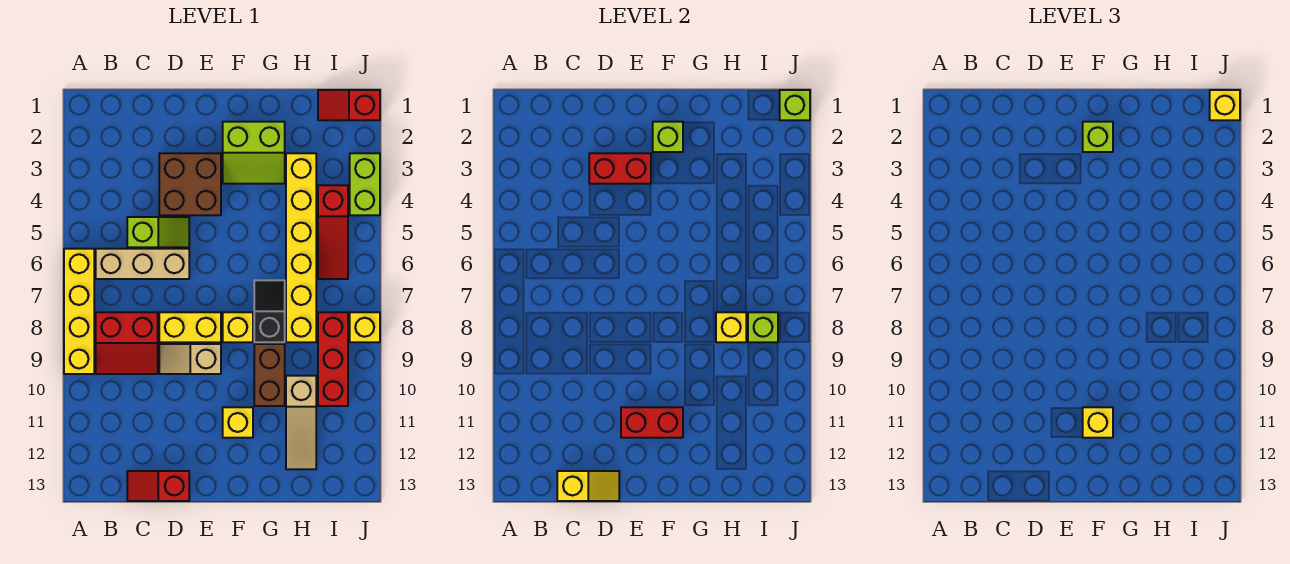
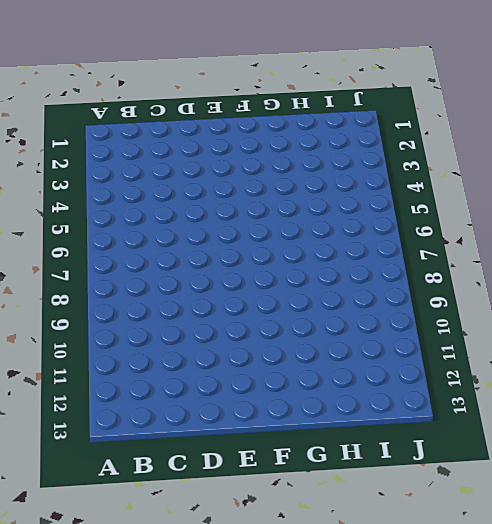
none -> yellow 1x4 brick [64,249,94,374]
none -> tan 1x3 brick [96,249,189,279]
none -> red 2x2 slope [96,312,158,374]
none -> lime 1x2 slope [127,217,189,247]

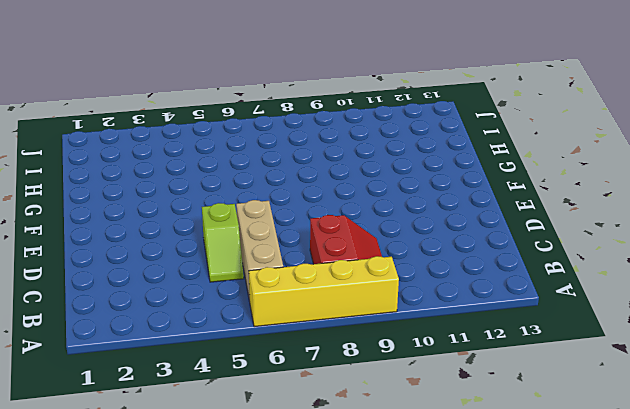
lime 1x2 slope [202,203,244,282] -> lime 1x2 slope turned to [127,217,189,247]
none -> red 1x2 slope [127,471,189,501]
none -> brown 2x2 brick [159,153,221,215]
none -> yellow 1x2 brick [159,312,221,342]
none -> tan 1x2 slope [159,344,221,374]

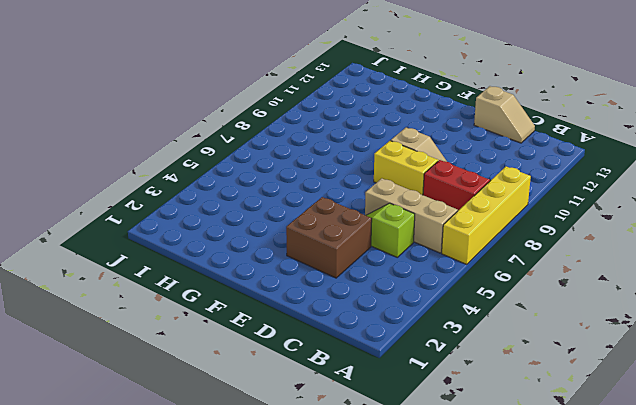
tan 1x2 slope [474,86,535,143] -> red 1x2 slope [127,471,189,501]
none -> lime 2x2 slope [223,122,285,184]
none -> yellow 1x1 brick [223,312,253,342]
none -> yellow 1x1 brick [223,407,253,438]
none -> black 1x2 slope [254,280,285,342]

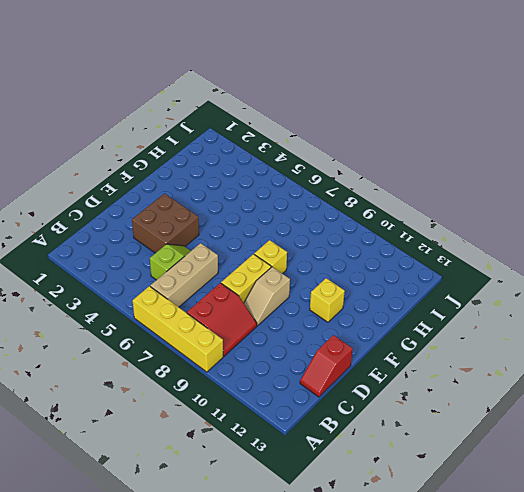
none -> lime 2x2 slope [223,122,285,184]
none -> black 1x2 slope [254,280,285,342]
none -> brown 1x2 brick [254,344,285,406]
none -> yellow 1x6 brick [286,153,316,342]

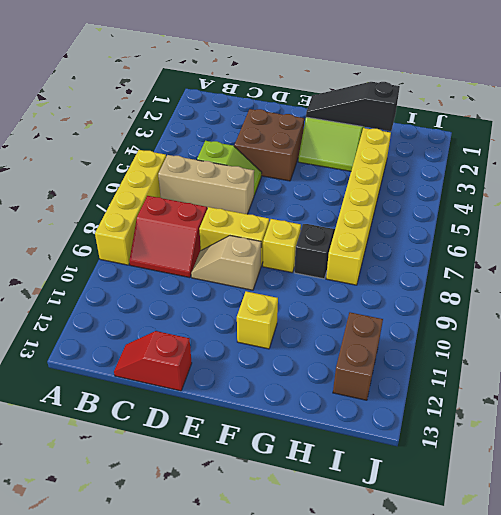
black 1x3 slope [306,82,400,131] -> lime 1x1 brick [653,122,683,152]
brown 1x2 brick [333,312,383,400] -> brown 1x2 brick moved to [254,344,285,406]
none -> tan 1x3 slope [286,376,316,469]
none -> red 1x2 slope [318,90,380,120]
none -> red 1x3 slope [318,185,348,279]
none -> red 1x3 brick [318,312,348,406]

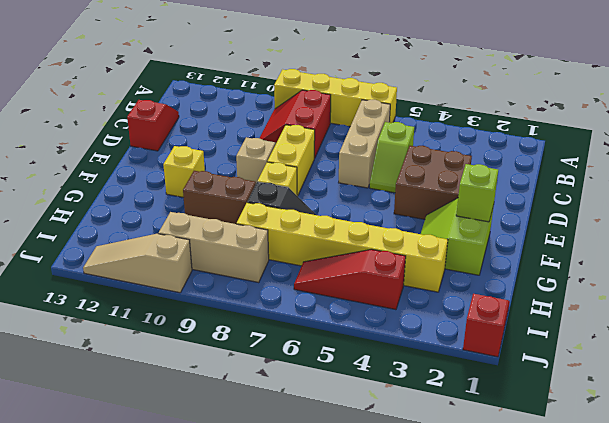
tan 1x3 brick [159,212,269,282] -> red 1x3 brick [318,312,348,406]
tan 1x3 slope [83,234,192,293] -> tan 1x3 slope moved to [286,376,316,469]
none -> lime 1x2 brick [350,153,380,215]
none -> yellow 1x1 brick [350,312,380,342]
none -> yellow 1x2 slope [557,471,619,501]
none -> red 1x2 brick [589,153,651,184]

